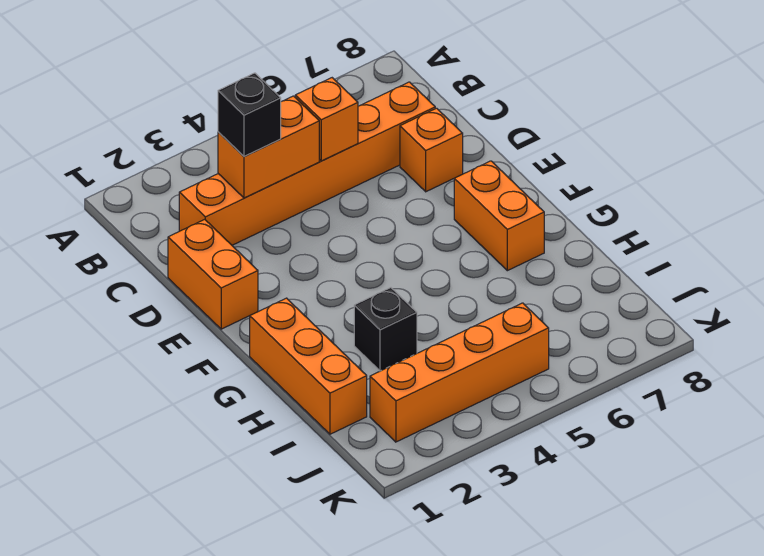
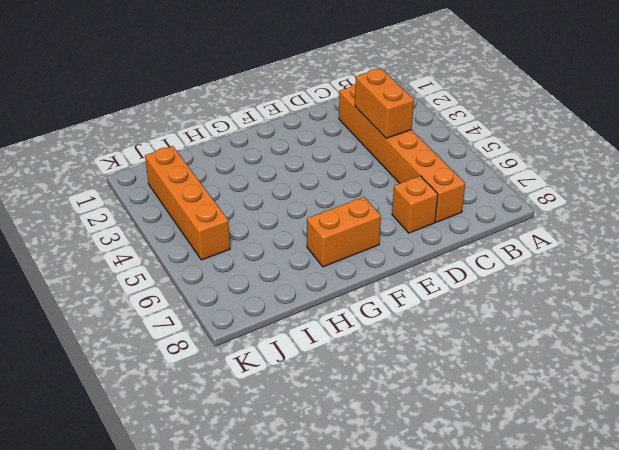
none -> orange 1x2 brick [168,219,258,329]
none -> orange 1x3 brick [250,298,367,434]

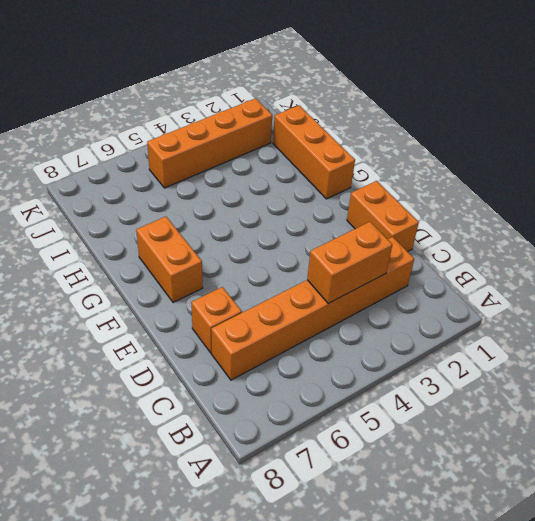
none -> black 1x1 brick [354,288,417,371]
none -> orange 1x1 brick [295,78,358,161]

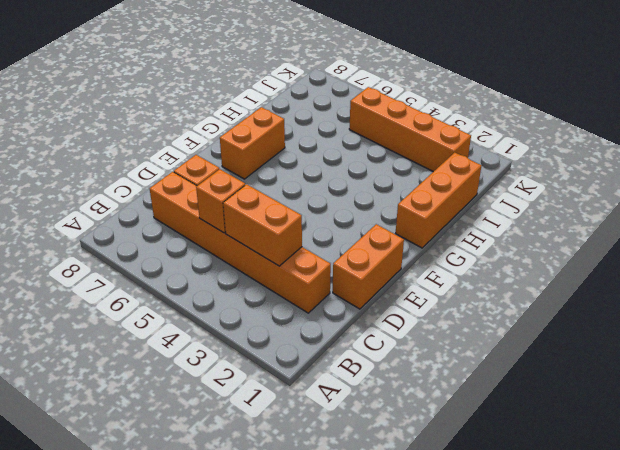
none -> black 1x1 brick [354,288,417,371]
none -> black 1x1 brick [218,73,281,157]

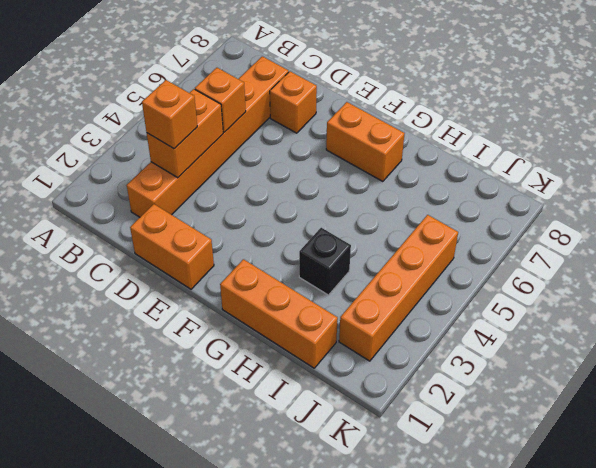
orange 1x1 brick [142,80,197,149] -> black 1x1 brick [218,73,281,157]

